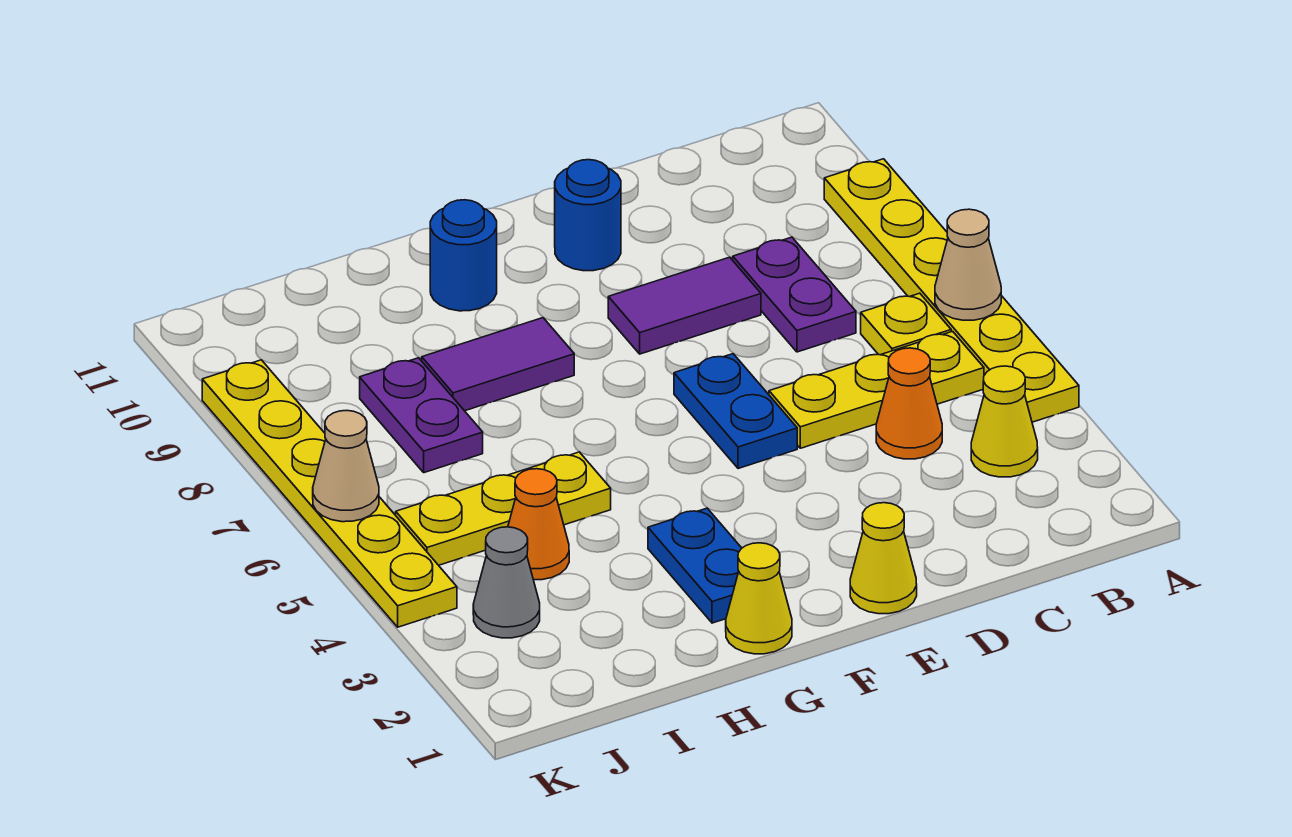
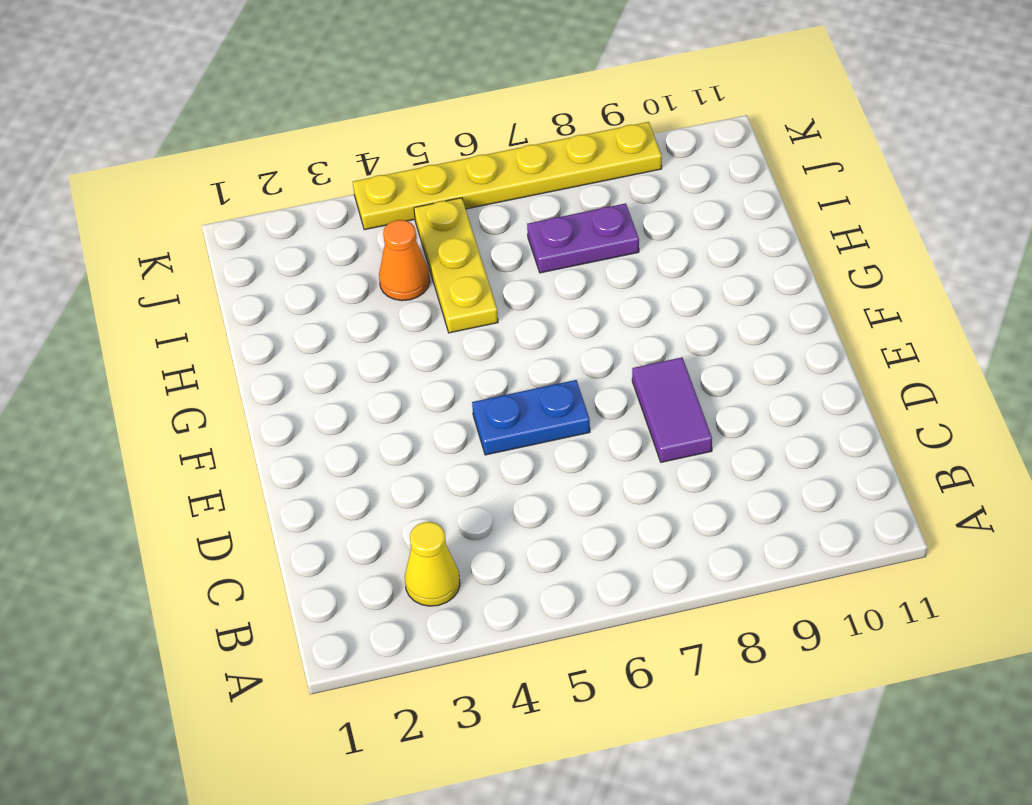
none -> yellow 1x6 plate [824,159,1079,422]
none -> yellow 1x3 plate [769,331,984,448]
none -> yellow 1x1 plate [861,293,951,355]

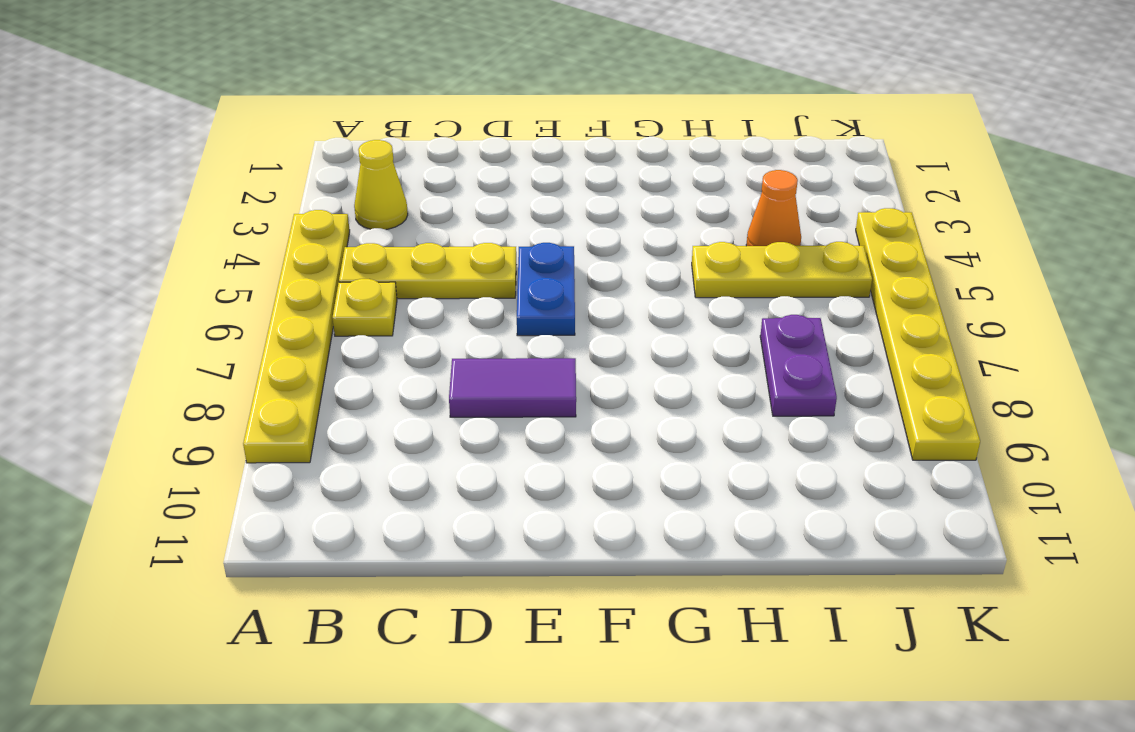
none -> orange 1x1 cone [876,348,942,459]
none -> purple 1x2 plate [733,237,856,352]
none -> yellow 1x1 cone [850,503,917,614]

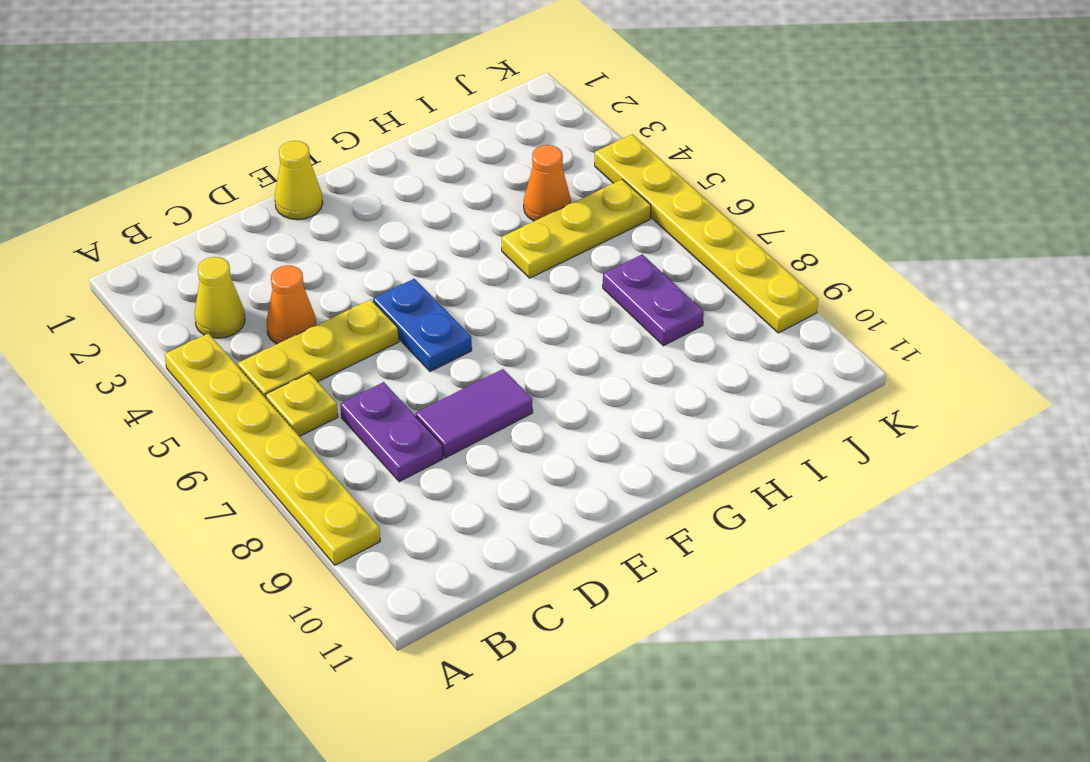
none -> blue 1x1 round brick [555,160,621,271]
none -> yellow 1x1 cone [726,543,792,654]
none -> blue 1x2 plate [648,508,742,623]

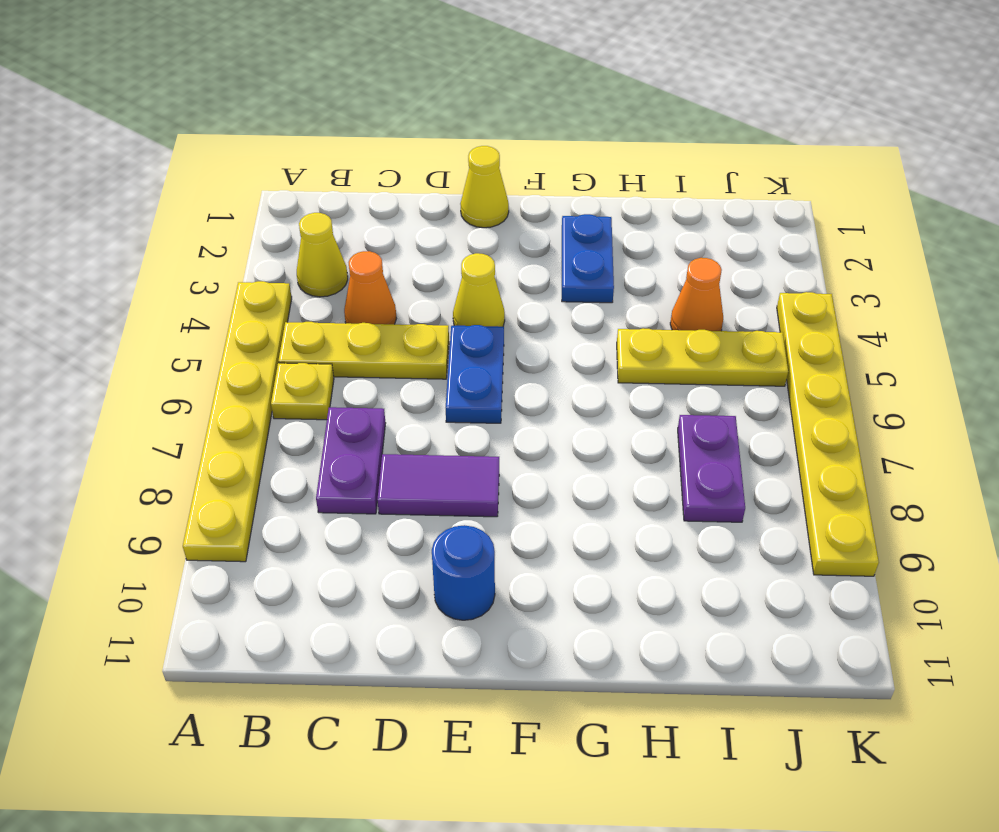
yellow 1x1 cone [453,253,505,327] -> yellow 1x1 cone moved to [726,543,792,654]
none -> purple 1x2 tile [422,318,574,411]
none -> blue 1x1 round brick [430,200,497,311]
none -> grey 1x1 cone [473,527,540,638]

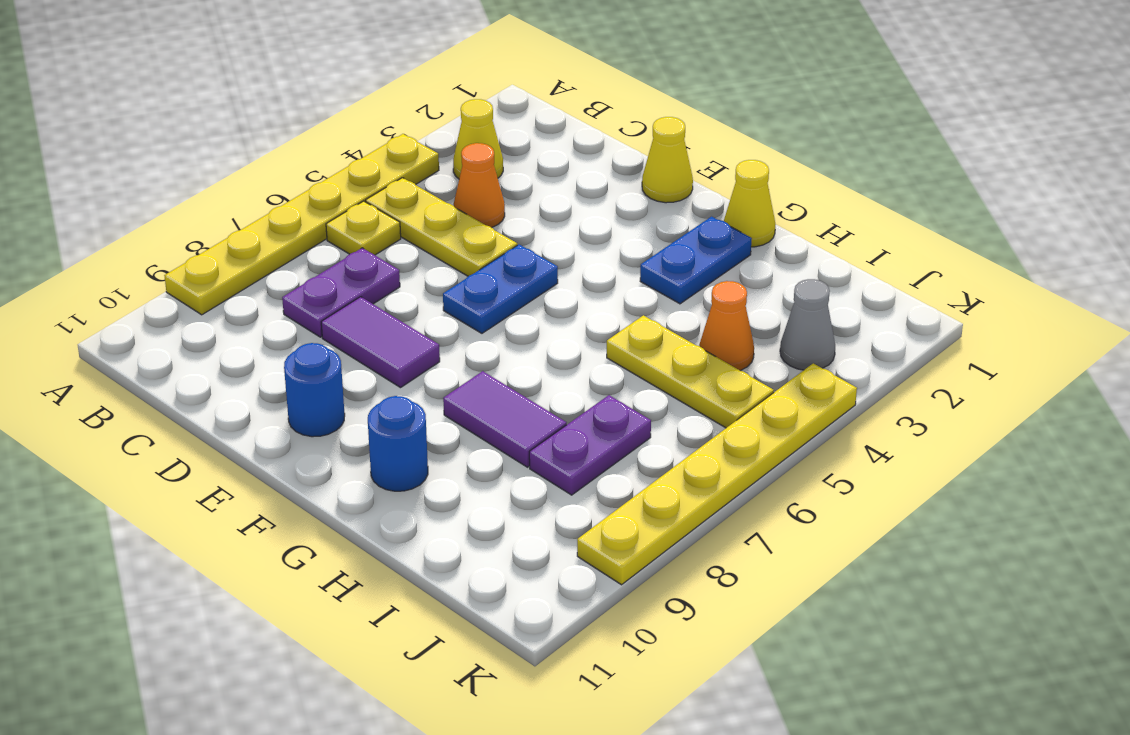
none -> tan 1x1 cone [935,209,1001,320]
none -> tan 1x1 cone [313,410,379,522]

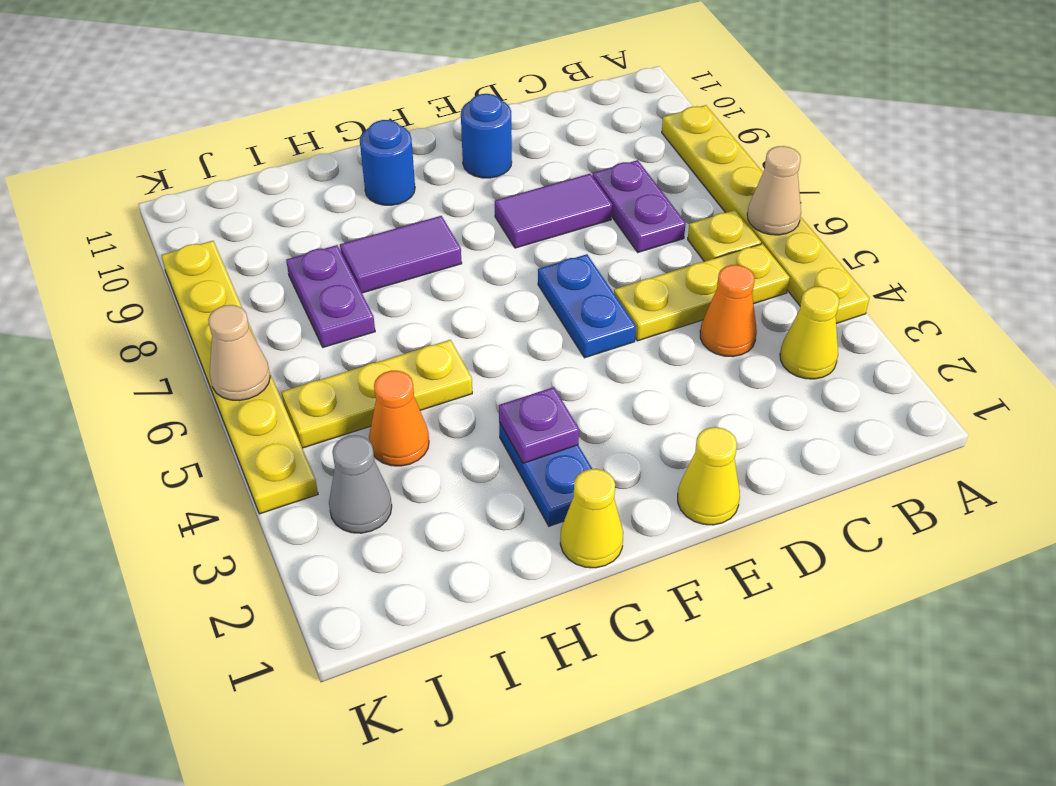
purple 1x1 plate [499,387,579,463] -> none

